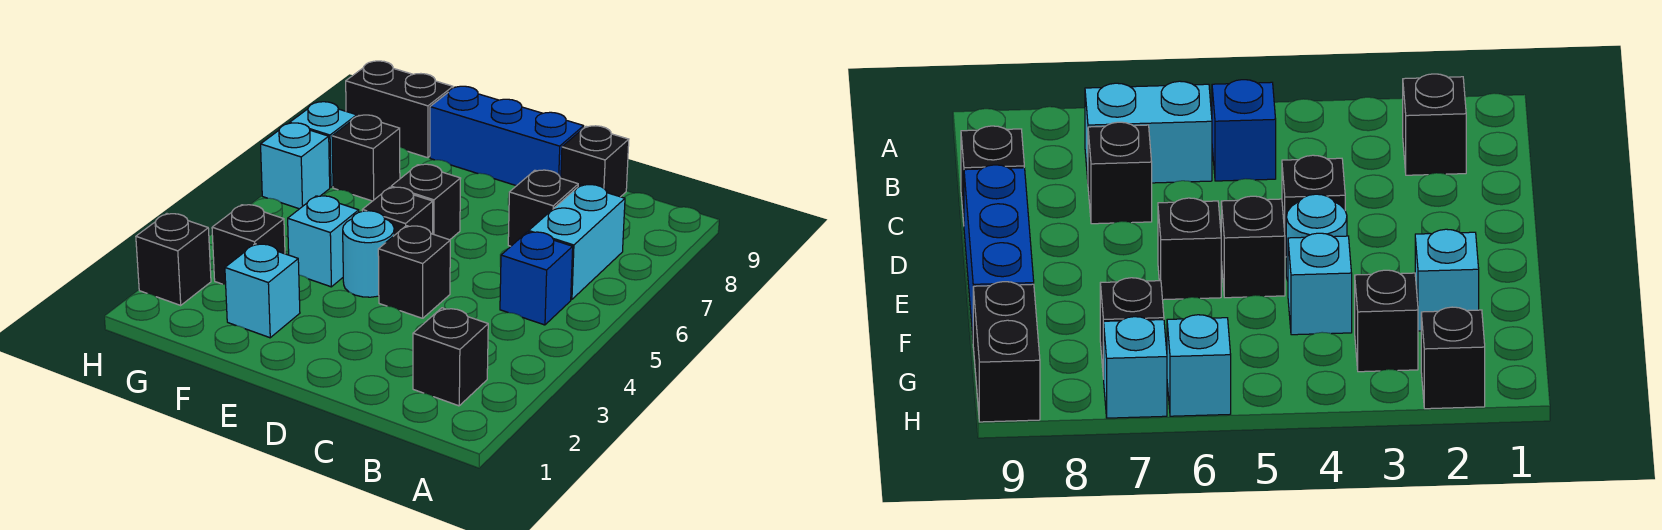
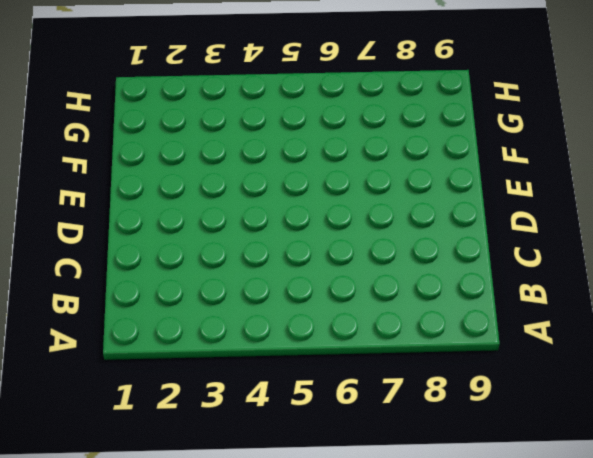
none -> black 1x1 brick [413,308,488,406]
none -> blue 1x1 brick [500,232,573,325]
none -> cyan 1x2 brick [529,185,625,300]

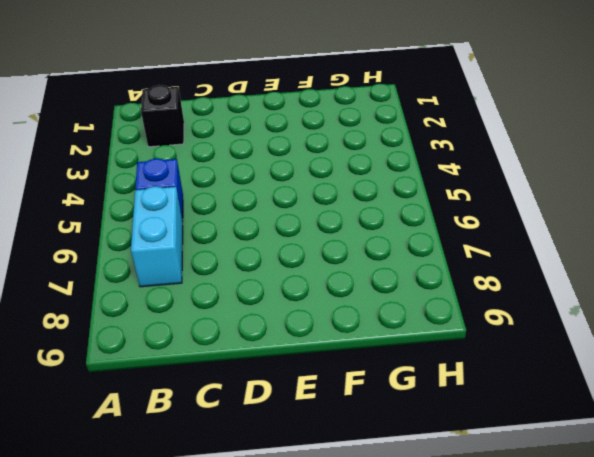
none -> black 1x1 brick [508,170,578,246]
none -> black 1x1 brick [561,126,629,197]
none -> black 1x1 brick [378,226,450,318]

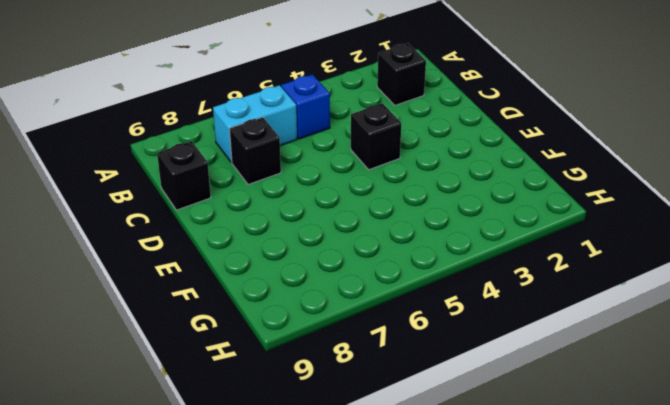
none -> blue 1x3 brick [430,86,584,186]
none -> cyan 1x1 round brick [343,211,394,297]
none -> black 1x1 brick [362,187,433,235]

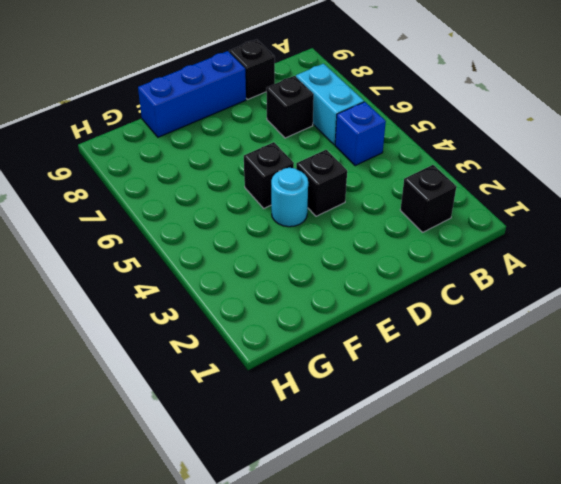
none -> black 1x1 brick [391,164,461,240]
none -> cyan 1x1 brick [225,244,300,338]
none -> cyan 1x1 brick [288,196,359,287]

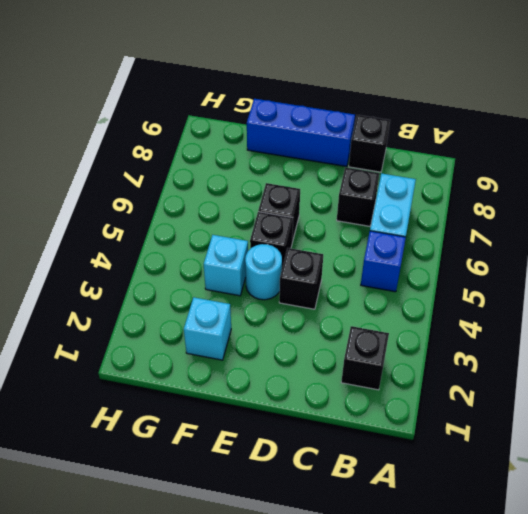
none -> black 1x1 brick [212,205,285,285]
none -> black 1x1 brick [332,115,400,201]
none -> black 1x2 brick [346,61,453,158]

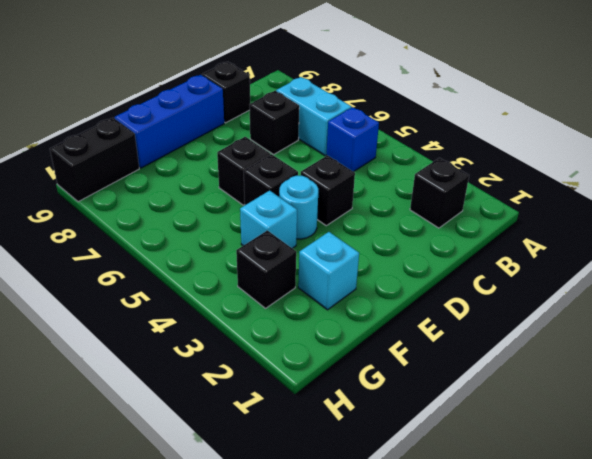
none -> black 1x1 brick [332,115,400,201]
none -> black 1x1 brick [136,214,211,305]
none -> cyan 1x1 brick [261,123,330,209]

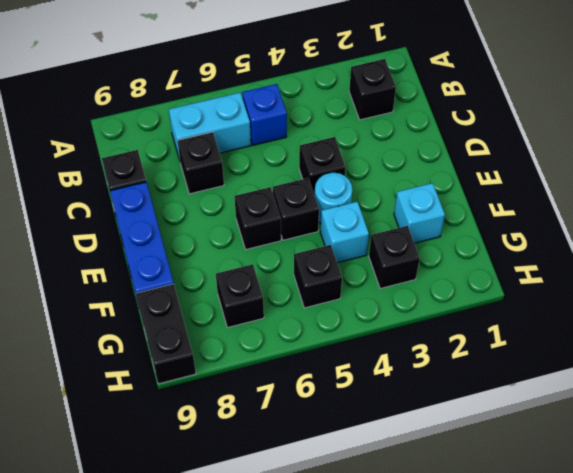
black 1x1 brick [294,245,342,308] -> black 1x1 brick moved to [136,214,211,305]
none -> cyan 1x1 brick [261,123,330,209]
none -> cyan 1x1 brick [290,102,357,187]

